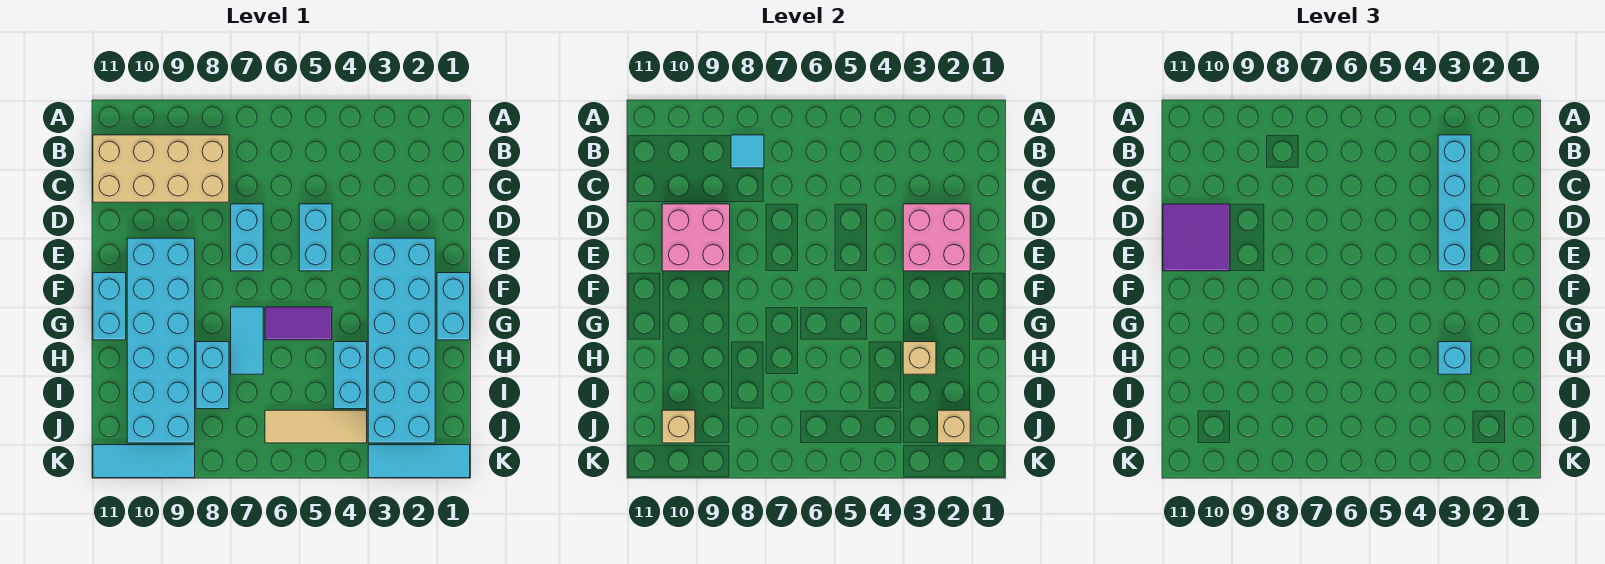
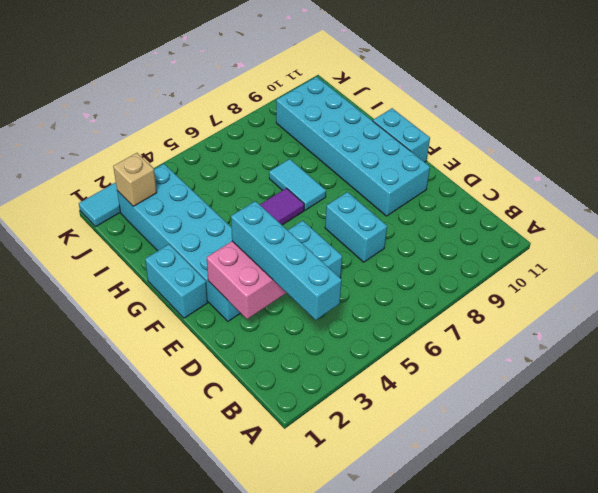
none -> tan 2x4 brick [93,135,229,202]
none -> cyan 1x2 brick [334,342,367,409]
none -> cyan 1x2 brick [196,342,229,409]

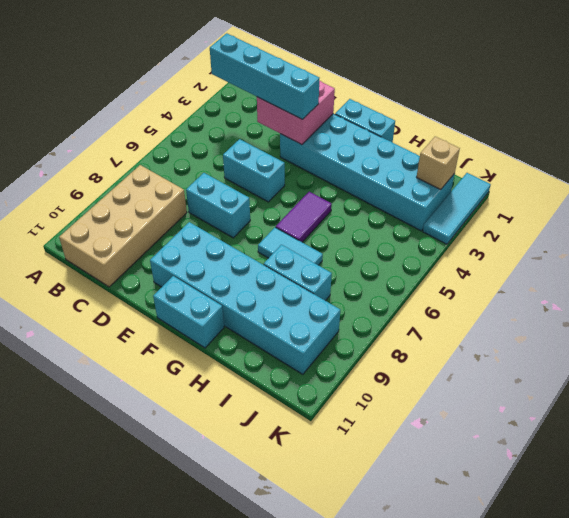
none -> cyan 1x2 brick [334,342,367,409]
none -> tan 1x3 tile [265,410,367,443]
none -> cyan 1x3 tile [93,445,195,478]

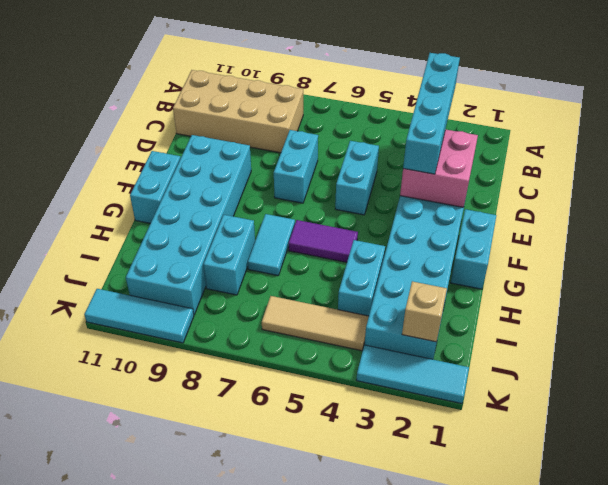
none -> cyan 1x1 tile [731,135,764,168]
none -> pink 2x2 brick [662,204,730,271]
none -> tan 1x1 brick [903,342,936,374]

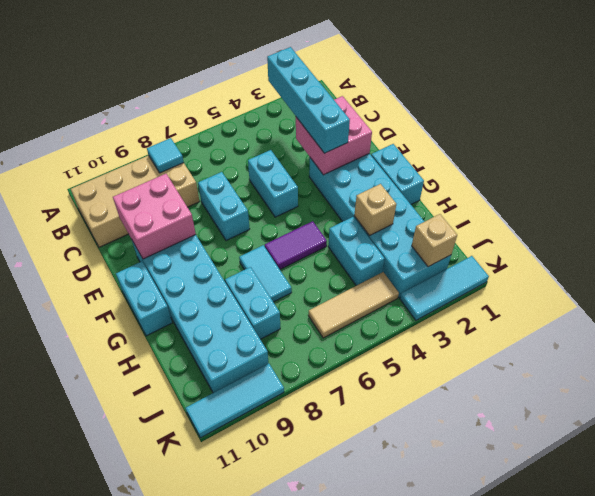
none -> tan 1x1 brick [662,410,695,443]
none -> purple 2x2 tile [1163,204,1230,271]
none -> cyan 1x1 brick [1438,342,1471,374]

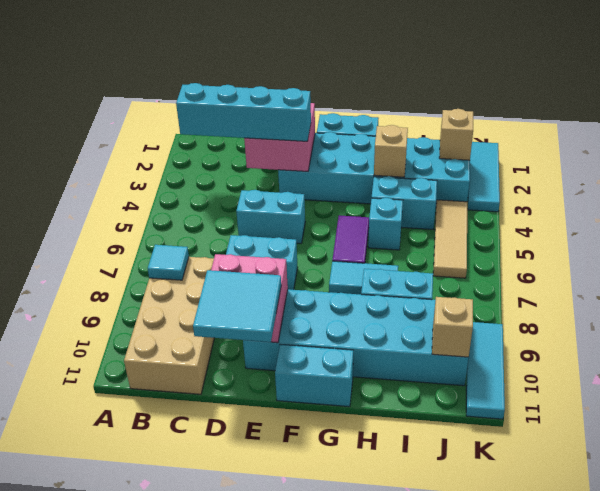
cyan 2x2 tile [193,270,281,342] -> purple 2x2 tile [1163,204,1230,271]
cyan 1x1 brick [368,198,403,250] -> cyan 1x1 brick moved to [1438,342,1471,374]

